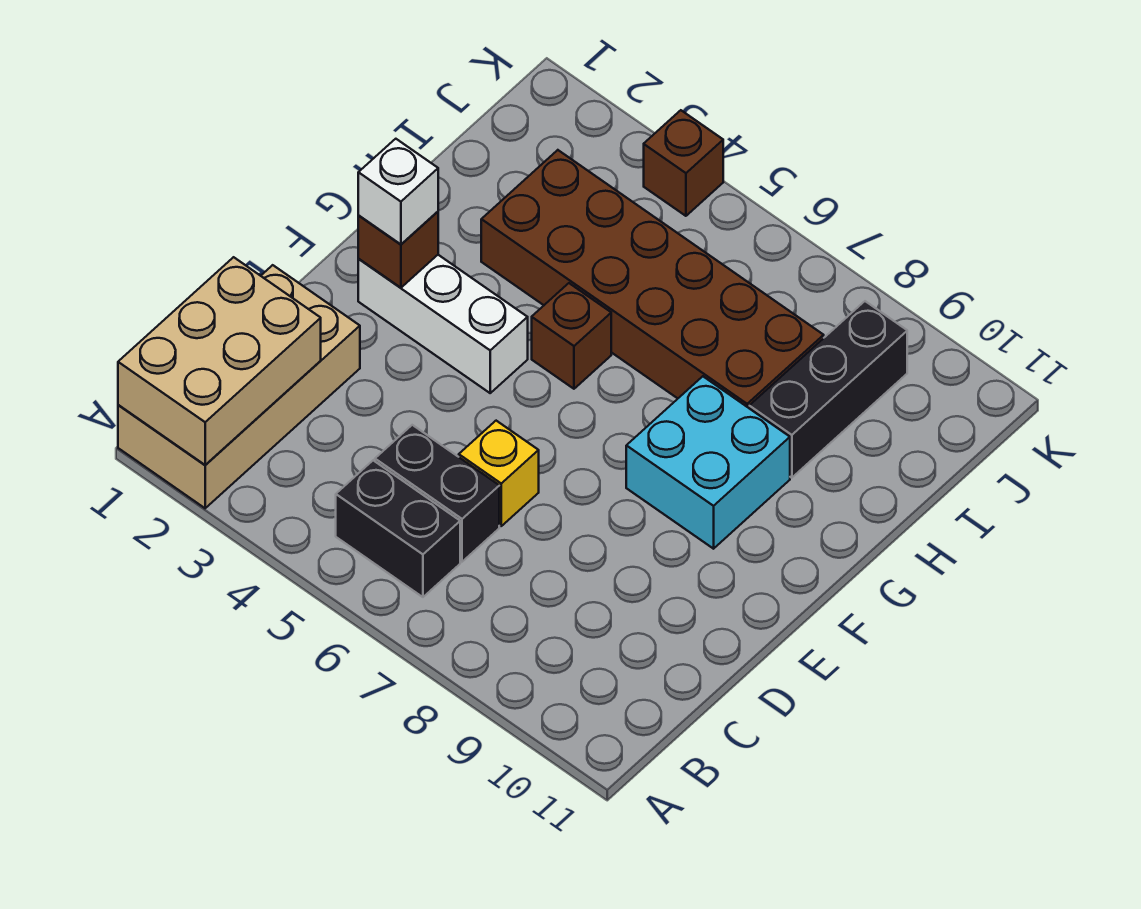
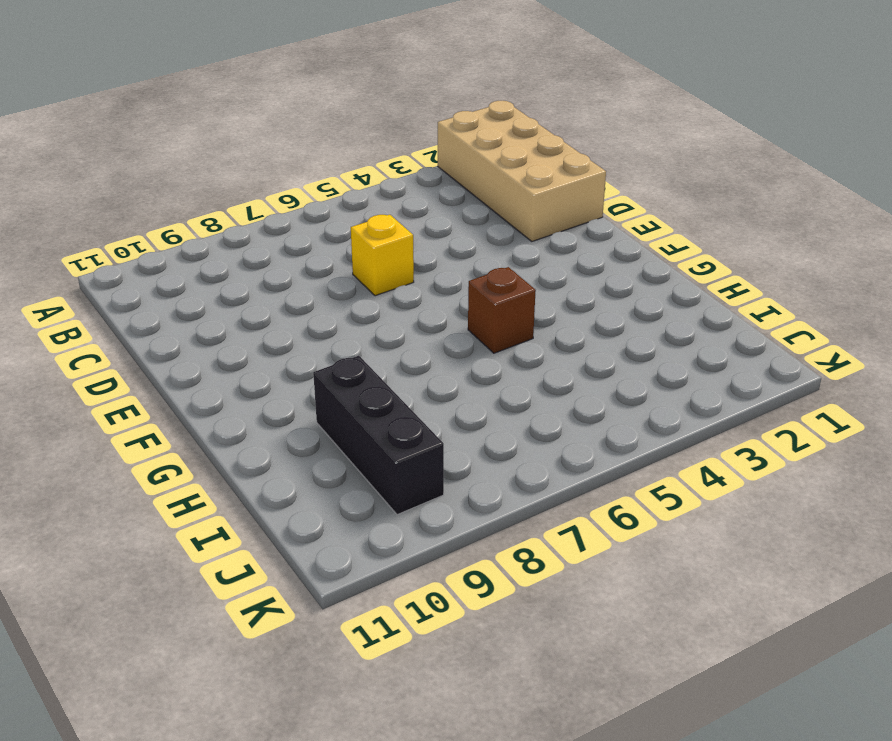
none -> black 1x2 brick [336,460,460,597]
none -> black 1x2 brick [375,425,499,562]
none -> white 1x3 brick [358,255,528,393]

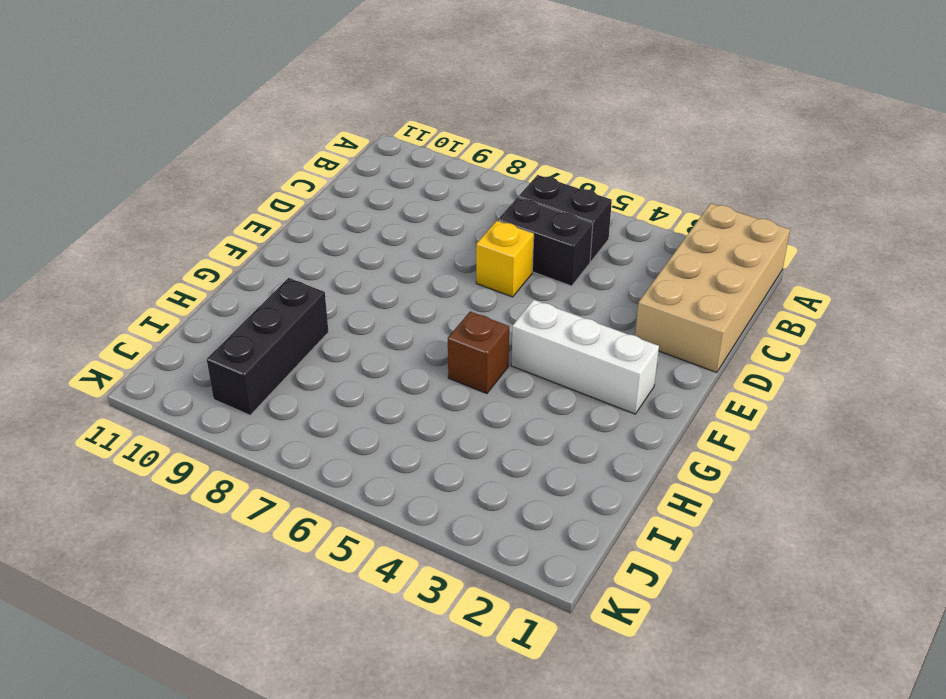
none -> cyan 2x2 brick [626,376,790,549]
none -> brown 2x6 brick [481,150,824,408]
none -> brown 1x1 brick [644,110,723,216]

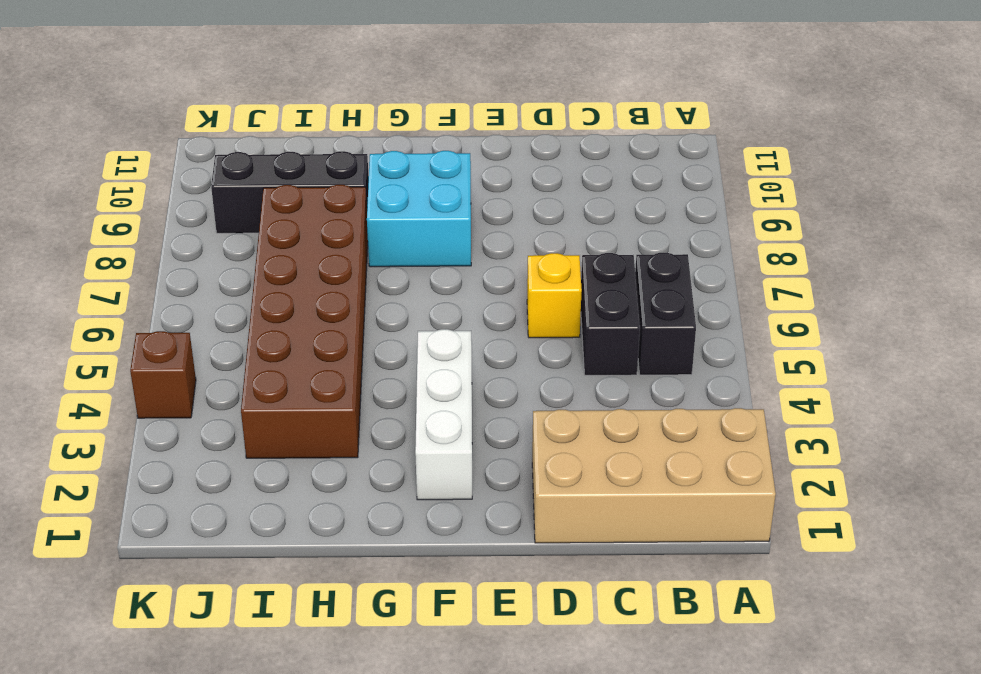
none -> brown 1x1 brick [532,283,611,389]
none -> tan 2x3 brick [118,257,321,465]
none -> brown 1x1 brick [358,212,438,288]

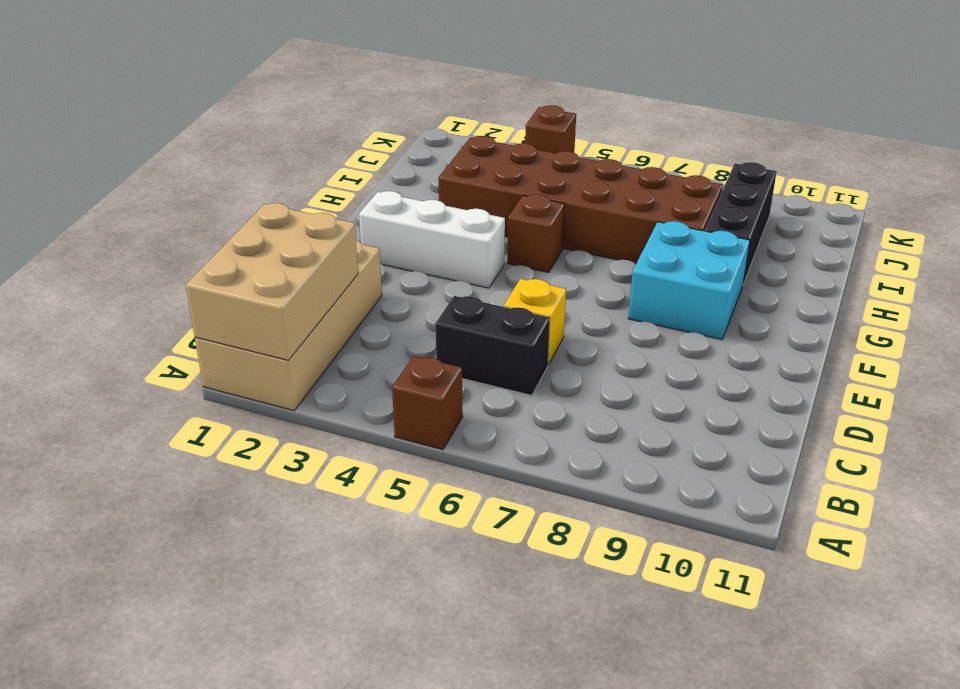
brown 1x1 brick [392,356,463,450] -> brown 1x1 brick moved to [358,212,438,288]
none -> black 1x2 brick [336,460,460,597]
none -> white 1x1 brick [358,139,438,244]

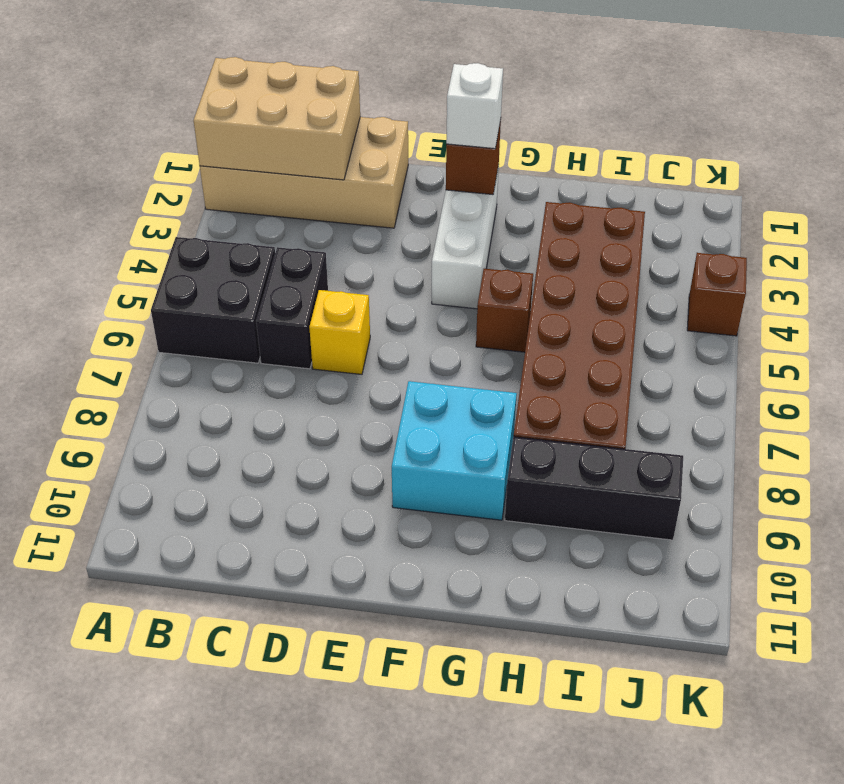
black 2x2 brick [151,237,275,363] -> black 1x2 brick [336,460,460,597]

